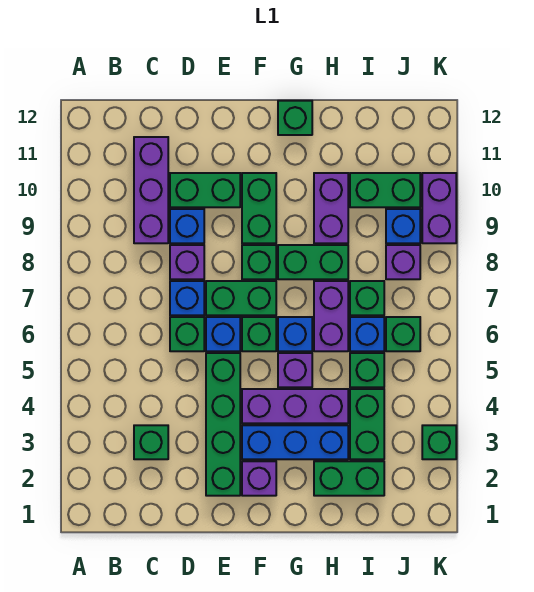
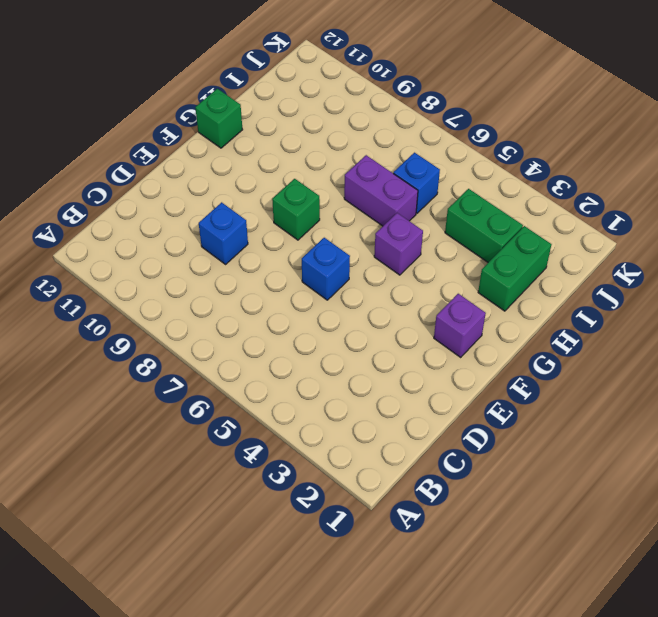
none -> green 1x1 brick [134,425,168,459]
none -> purple 1x3 brick [134,137,168,243]
none -> green 1x1 brick [170,317,204,351]
none -> blue 1x1 brick [170,281,204,315]

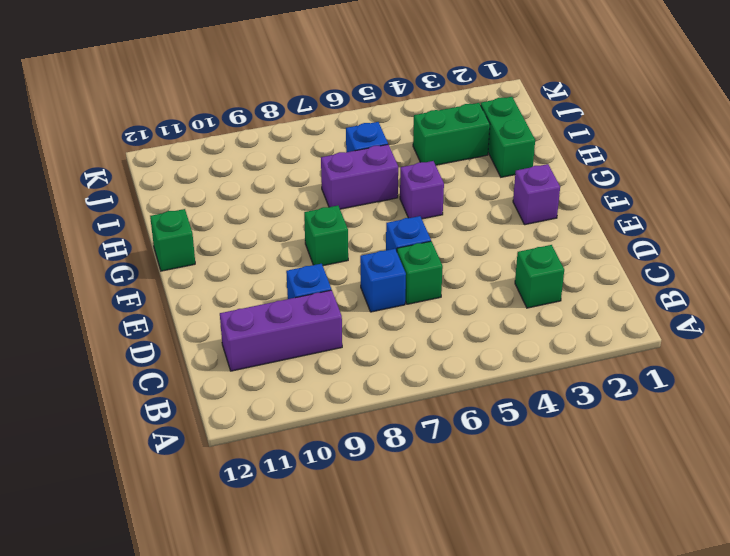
none -> purple 1x1 brick [170,245,204,279]
none -> green 1x2 brick [170,173,240,207]
none -> green 1x4 brick [206,353,240,496]
none -> green 1x2 brick [206,281,276,315]

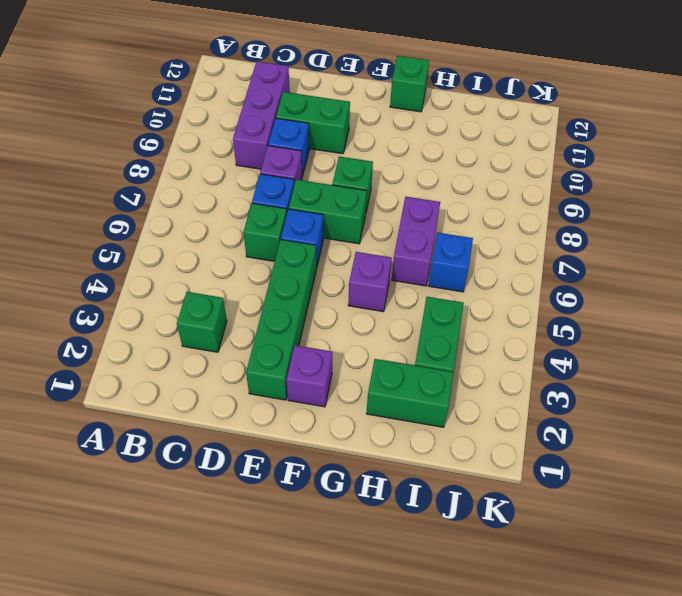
none -> blue 1x3 brick [242,425,348,459]
none -> purple 1x3 brick [242,389,348,423]
none -> green 1x1 brick [242,317,276,351]
none -> green 1x2 brick [242,173,276,243]

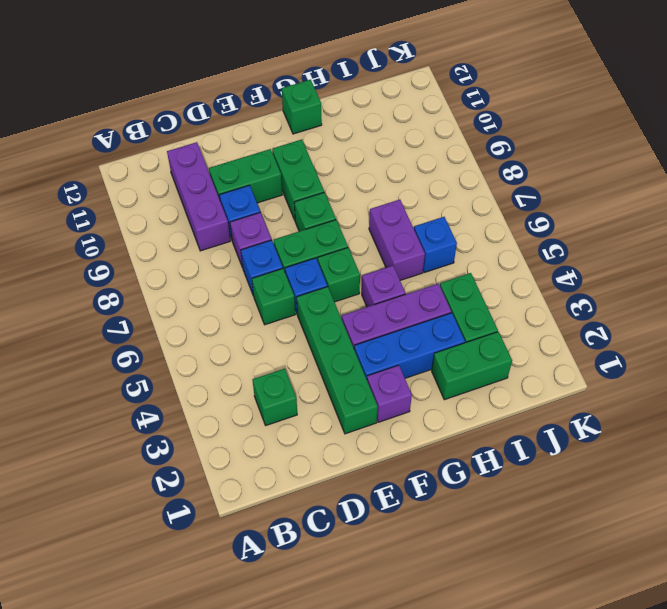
none -> blue 1x1 brick [278,317,312,351]
none -> green 1x2 brick [278,245,348,279]
none -> purple 1x2 brick [314,173,348,243]
none -> green 1x1 brick [350,353,384,387]

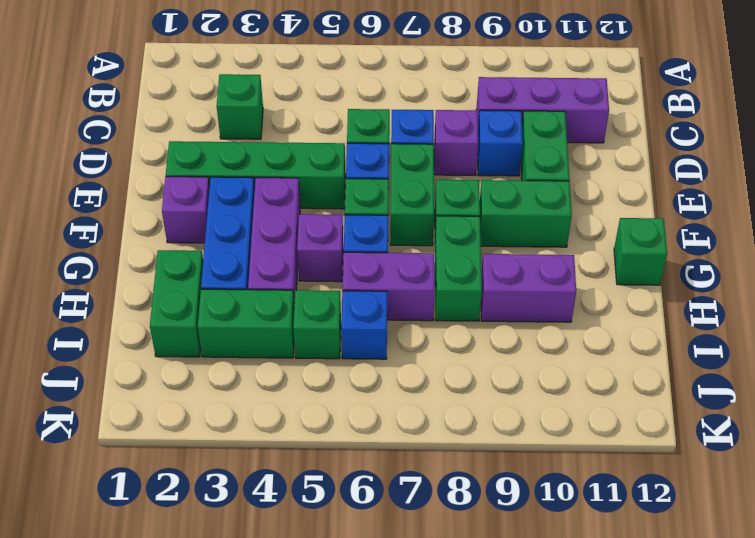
none -> green 1x1 brick [350,281,384,315]
none -> green 1x2 brick [350,173,420,207]
none -> green 1x1 brick [386,317,420,351]
none -> purple 1x1 brick [386,245,420,279]

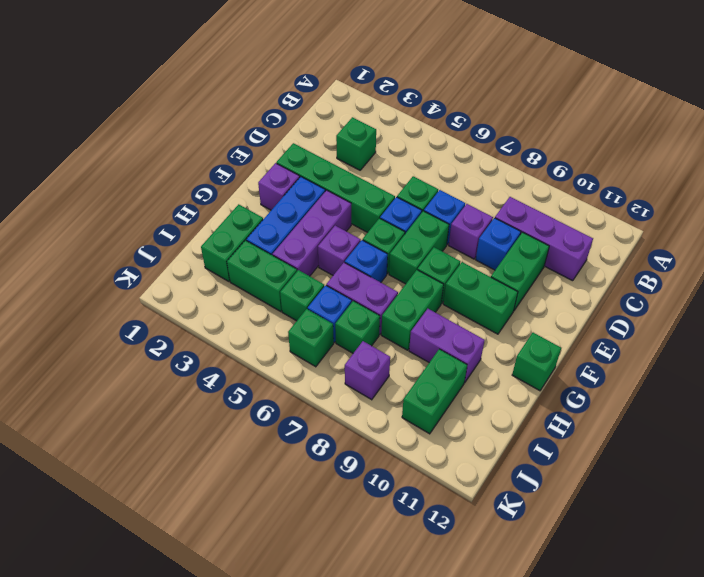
none -> blue 1x1 brick [386,209,420,243]
none -> green 1x1 brick [422,425,456,459]
none -> purple 1x2 brick [422,173,456,243]

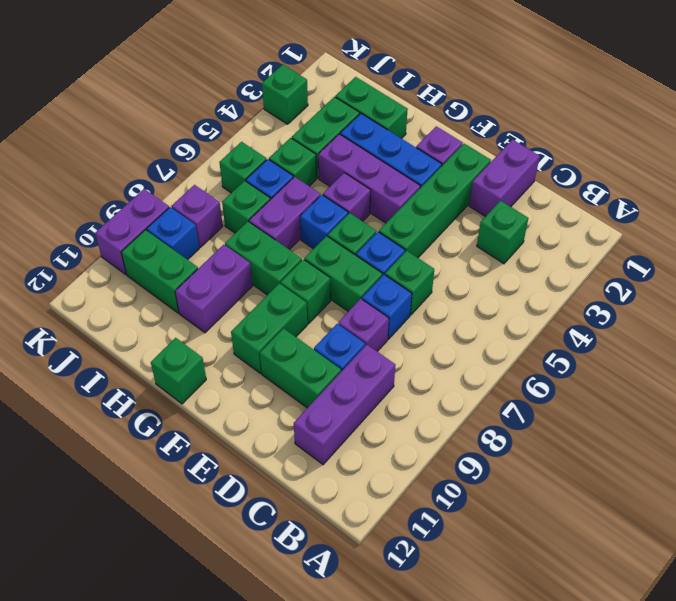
purple 1x2 brick [469,140,540,217] -> none

